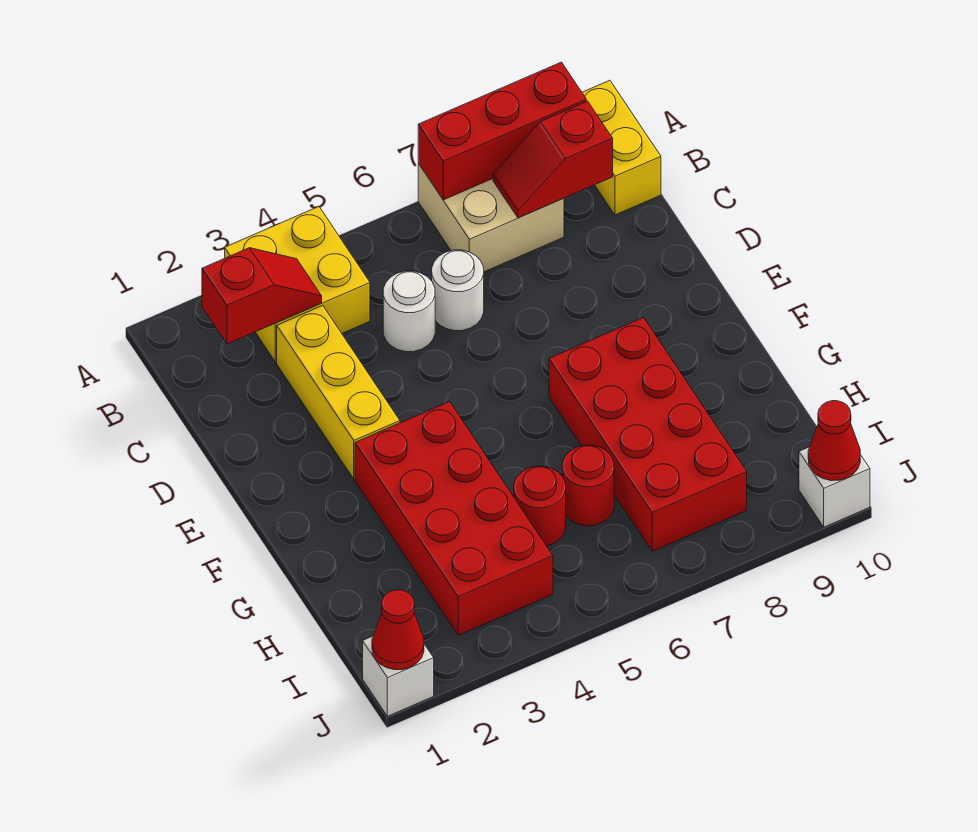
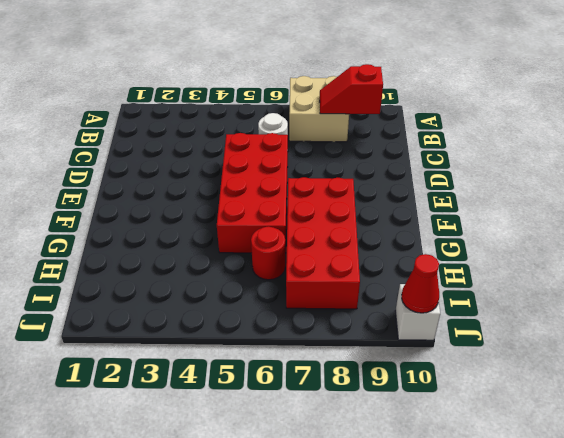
red 2x4 brick [217,133,288,253] -> red 2x4 brick moved to [355,402,553,635]
none -> yellow 2x2 brick [225,207,370,362]
none -> yellow 1x2 brick [582,80,661,215]
none -> yellow 1x3 brick [277,306,400,479]

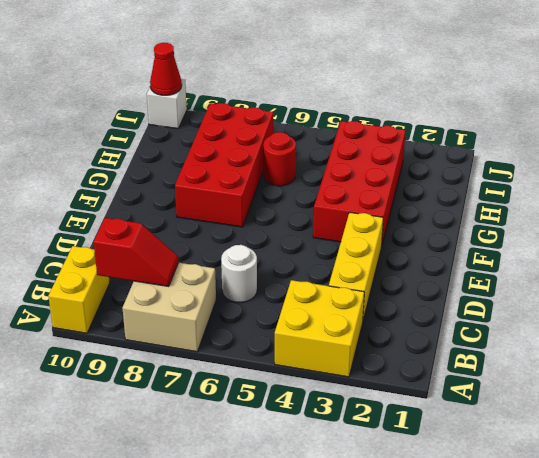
none -> white 1x1 round brick [383,271,435,352]
none -> red 1x1 round brick [514,466,566,546]
none -> white 1x1 brick [363,636,434,716]

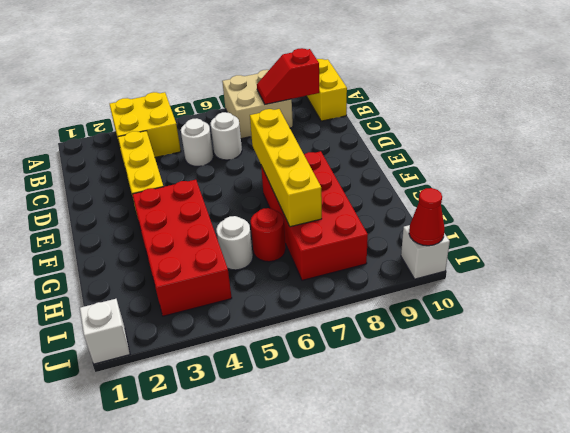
yellow 1x4 brick [250,109,322,227] -> none
white 1x1 round brick [216,216,253,270] -> red 1x1 round brick [514,466,566,546]
none -> red 1x3 brick [418,62,586,200]
none -> red 1x2 slope [202,248,322,344]
none -> red 1x1 cone [372,590,424,670]

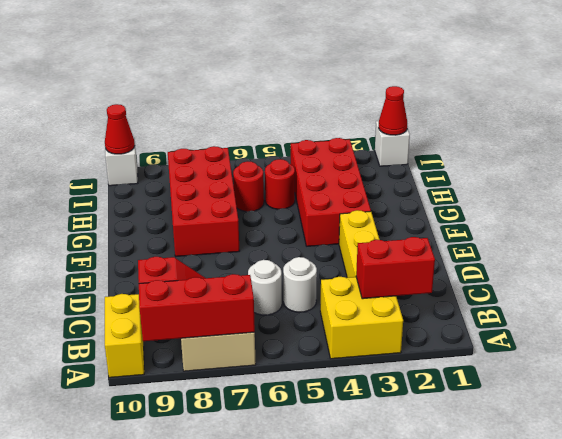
red 1x2 brick [356,237,435,299] -> red 1x2 slope [202,248,322,344]

